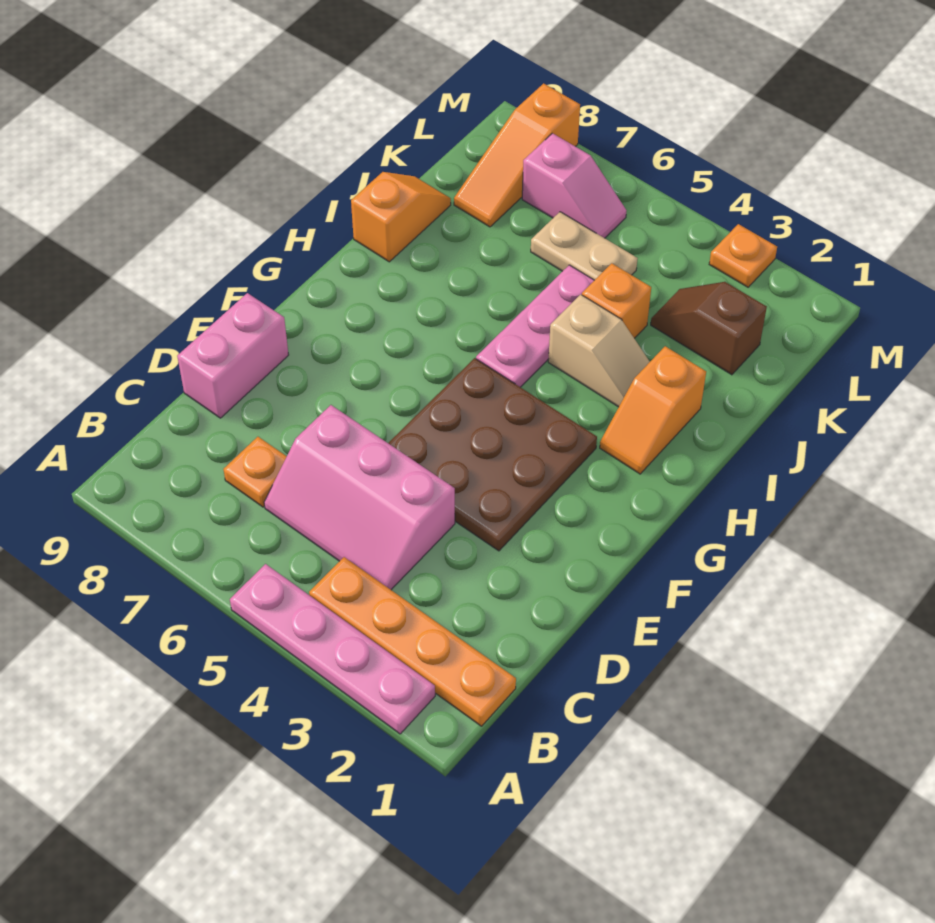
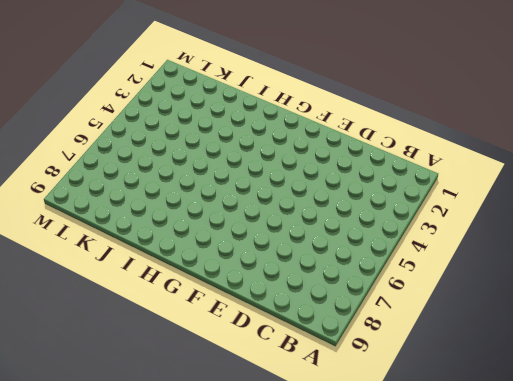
none -> pink 1x4 plate [230,564,435,734]
none -> orange 1x4 plate [309,557,516,726]
none -> pink 2x3 slope [264,405,455,590]

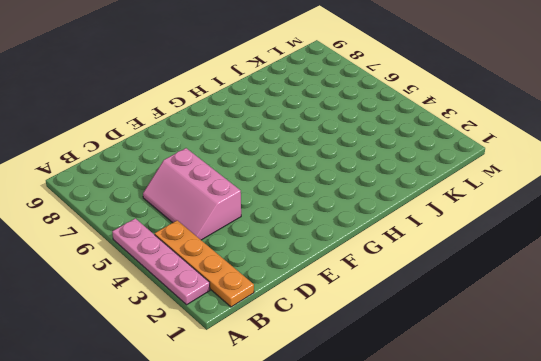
none -> orange 1x1 plate [223,437,287,507]
none -> pink 1x2 brick [177,293,289,418]
none -> brown 3x3 plate [388,358,597,551]

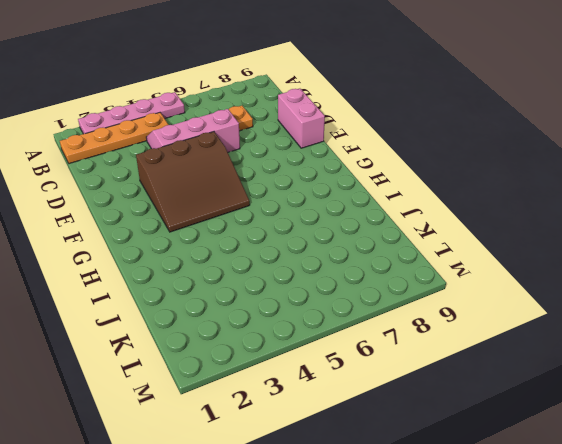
brown 3x3 slope [136,132,250,232] -> brown 3x3 plate [388,358,597,551]
none -> orange 1x2 slope [600,346,706,474]
none -> pink 1x3 plate [476,265,594,387]
none -> tan 1x2 slope [548,294,650,407]

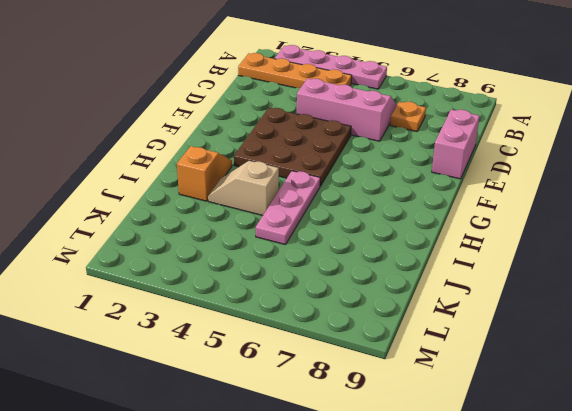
none -> orange 1x2 slope [351,172,451,262]
none -> orange 1x1 brick [582,263,651,338]
none -> brown 1x2 slope [651,282,767,375]

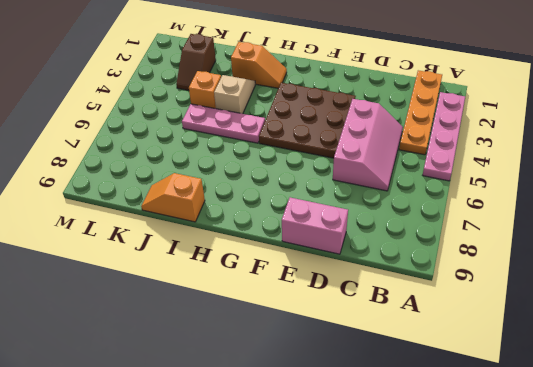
none -> orange 1x1 plate [223,437,287,507]
none -> tan 1x2 plate [531,212,638,280]
none -> orange 1x3 slope [454,83,580,227]

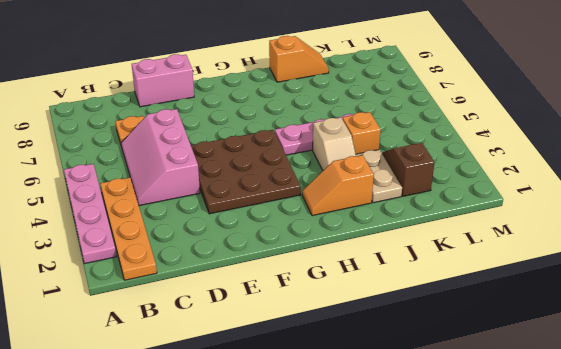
tan 1x2 plate [356,149,402,203] -> tan 1x2 plate moved to [531,212,638,280]
none -> orange 1x3 slope [454,83,580,227]
none -> pink 1x2 slope [522,133,626,238]
none -> orange 1x1 plate [709,224,777,287]

